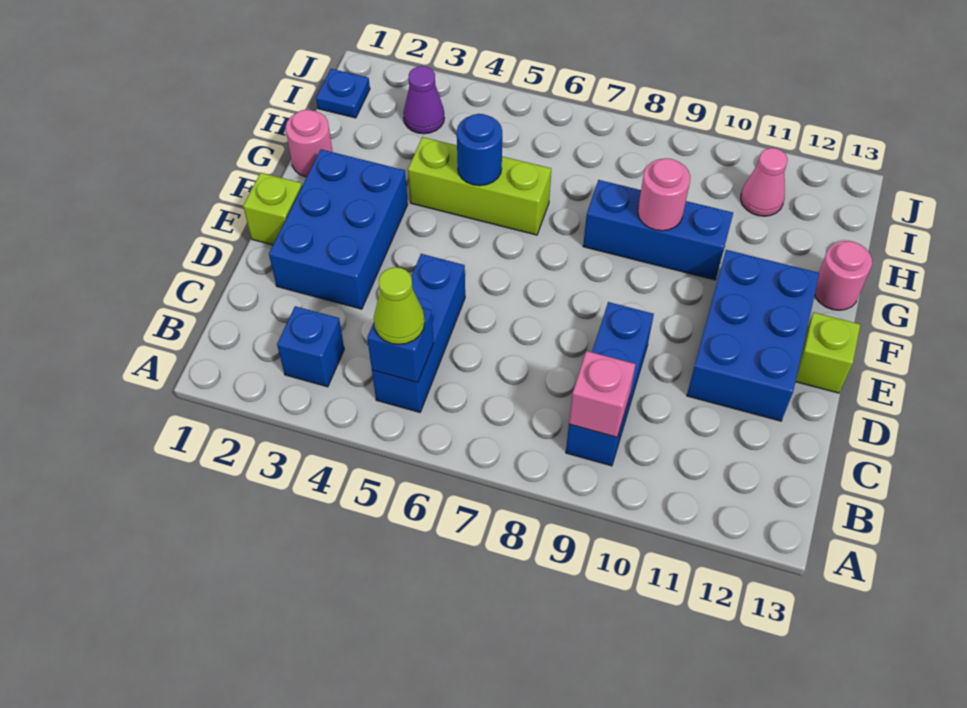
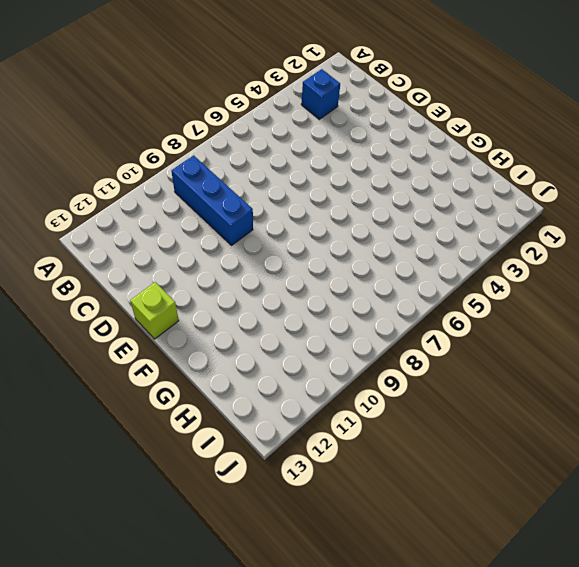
none -> blue 1x3 brick [372,254,465,412]
none -> blue 2x3 brick [269,150,408,309]
none -> blue 2x3 brick [687,250,819,421]

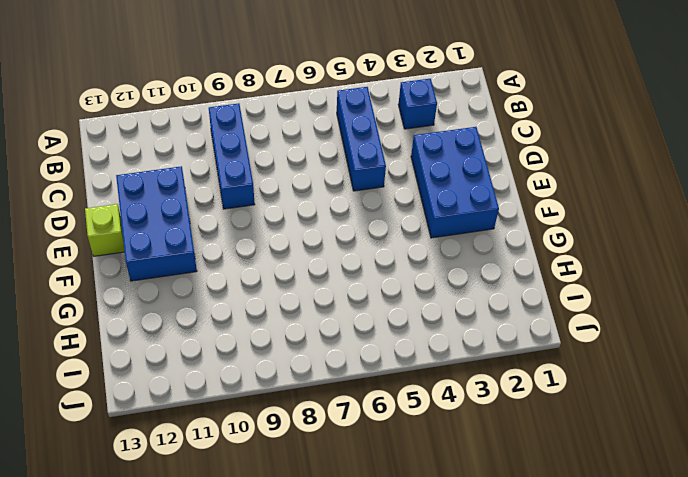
none -> lime 1x1 brick [243,173,302,245]
none -> pink 1x1 round brick [286,110,332,177]
none -> lime 1x3 brick [408,137,551,235]

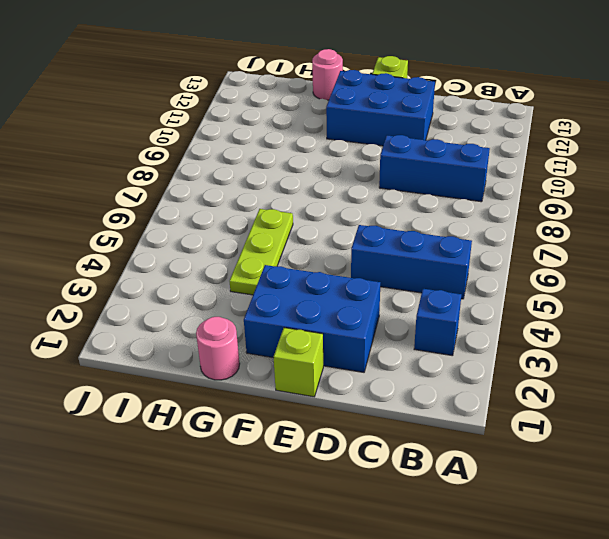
lime 1x3 plate [230,209,293,295] -> lime 1x3 brick [408,137,551,235]
none -> blue 1x3 brick [583,180,733,280]
none -> blue 1x1 plate [316,69,370,118]
none -> purple 1x1 cone [403,66,444,134]

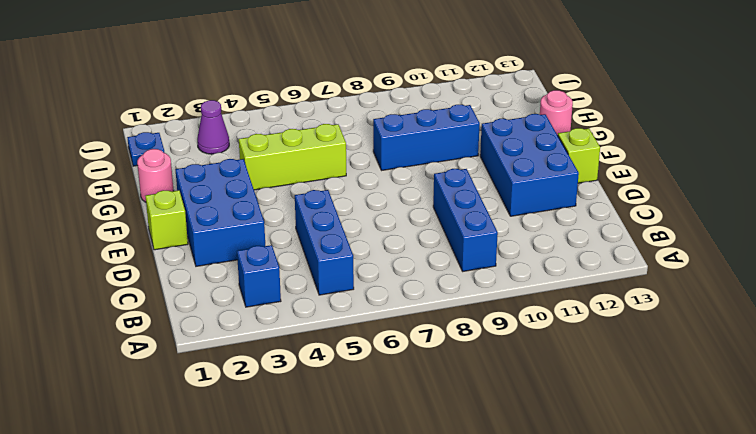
none -> pink 1x1 cone [741,148,788,216]
none -> blue 1x1 brick [367,308,433,383]
none -> pink 1x1 brick [569,351,636,437]

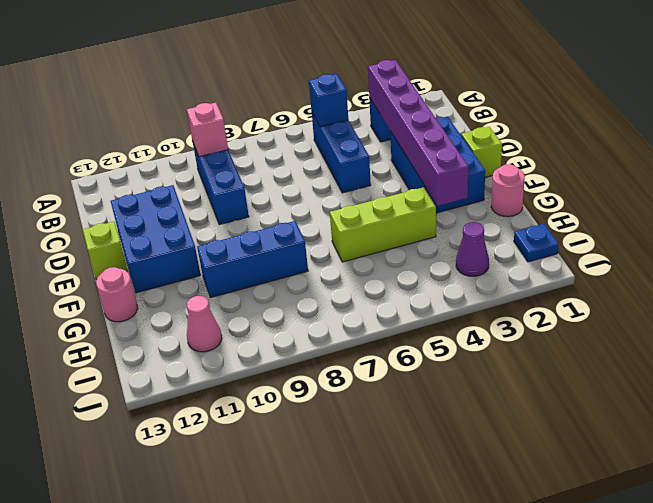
purple 1x6 brick [368,60,468,206] -> none
none -> blue 1x1 round brick [457,114,502,186]
none -> pink 1x1 round brick [638,158,690,231]
none -> lime 1x1 cone [374,267,425,345]

